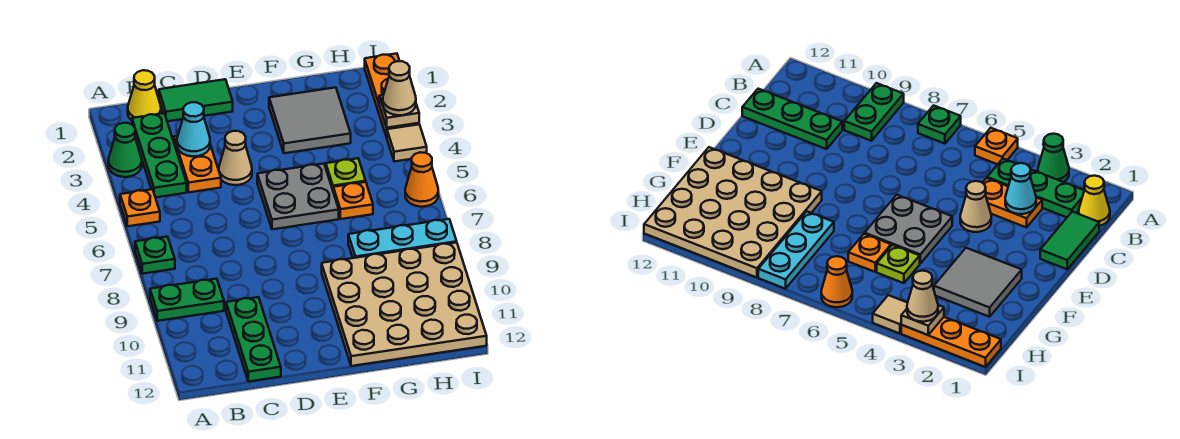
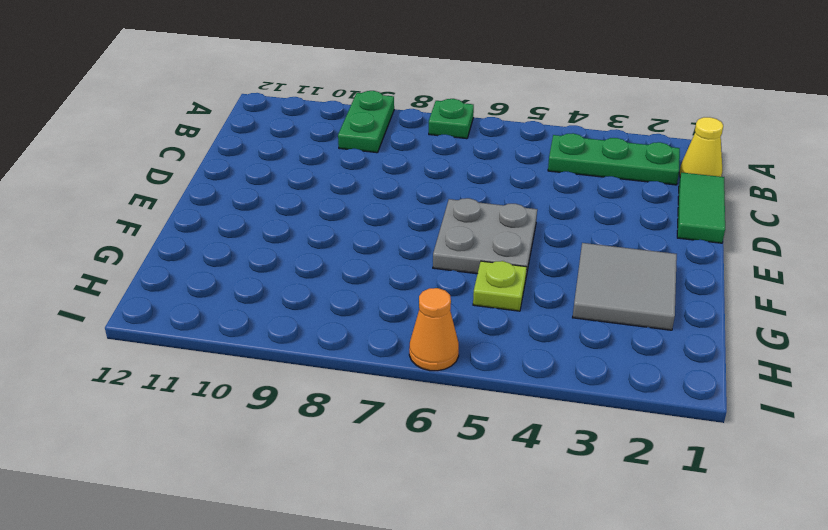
none -> green 1x1 cone [108,123,142,177]
none -> orange 1x1 plate [120,189,160,226]
none -> orange 1x2 plate [174,136,221,192]

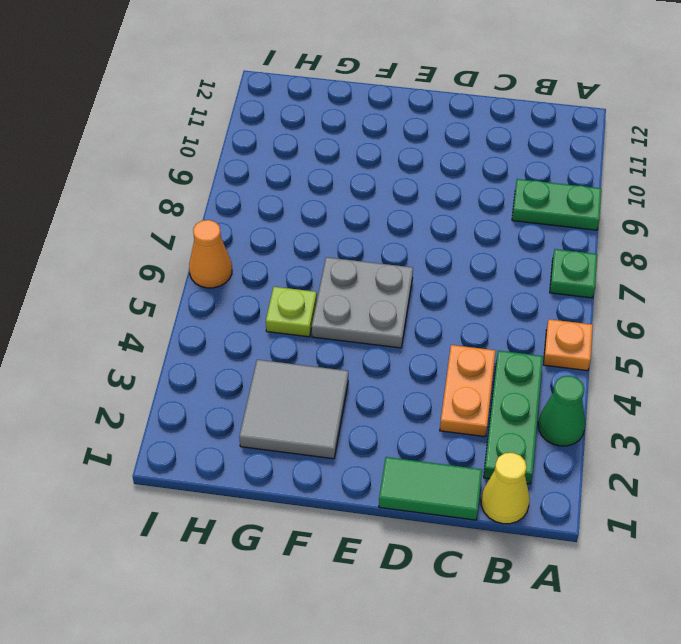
none -> green 1x3 plate [226,297,281,382]
none -> tan 1x1 cone [219,131,252,185]
none -> tan 4x4 plate [322,243,487,366]

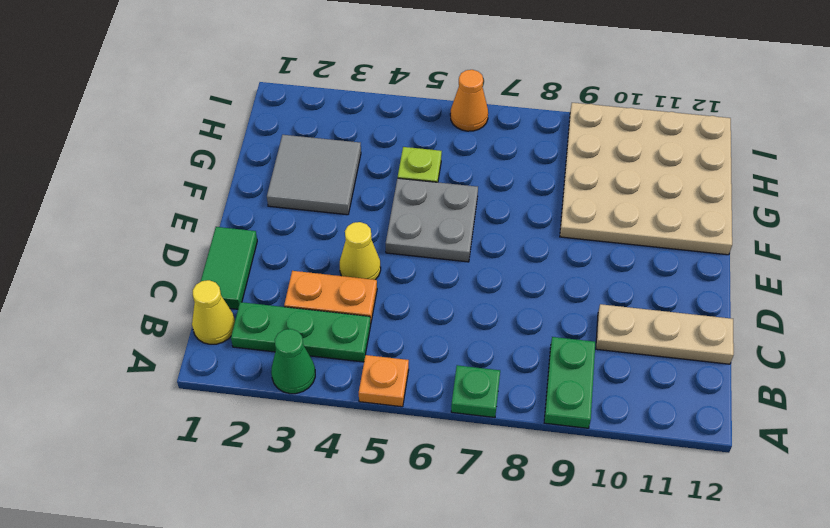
tan 1x3 plate [596,304,734,364] -> green 1x3 plate [226,297,281,382]
yellow 1x1 cone [340,222,381,280] -> tan 1x1 cone [219,131,252,185]
none -> orange 1x1 plate [333,182,373,219]
none -> cyan 1x3 plate [348,219,457,258]
none -> orange 1x3 plate [365,54,419,137]

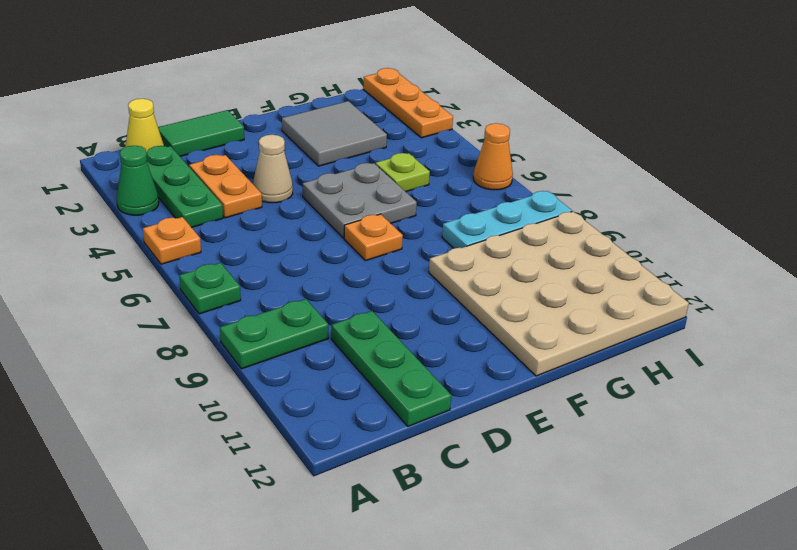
orange 1x1 plate [344,214,403,261] -> orange 1x1 plate moved to [333,182,373,219]
none -> tan 1x1 tile [387,124,427,162]
none -> cyan 1x1 cone [177,102,210,156]
none -> tan 1x1 plate [379,95,419,128]

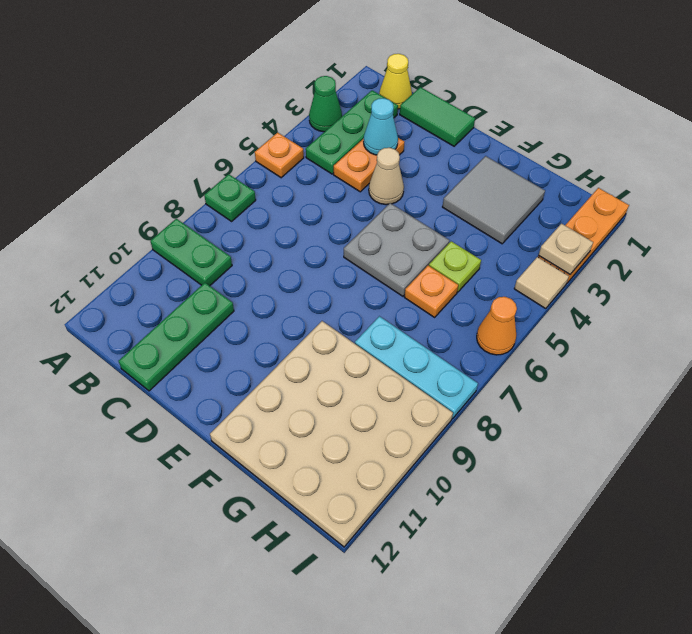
none -> tan 1x1 cone [383,61,416,115]

